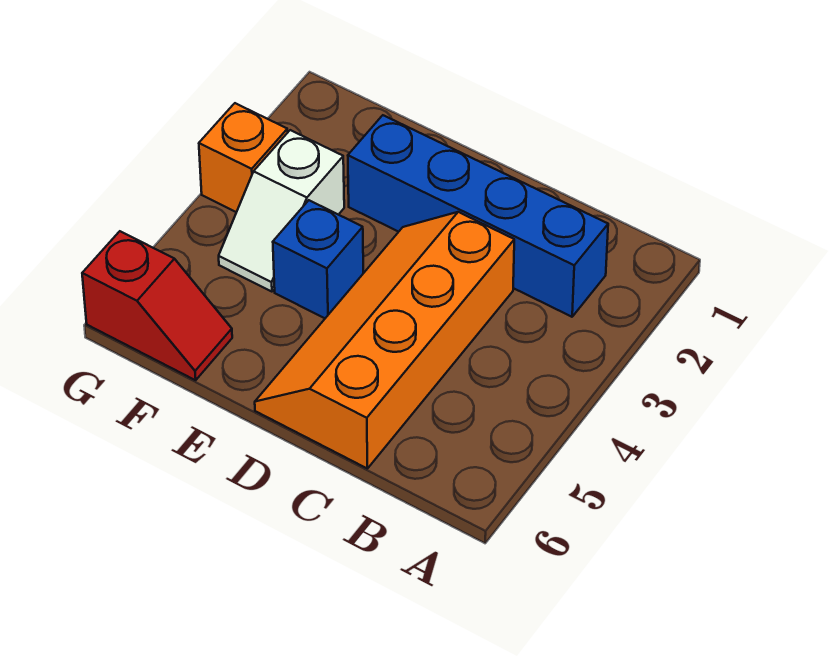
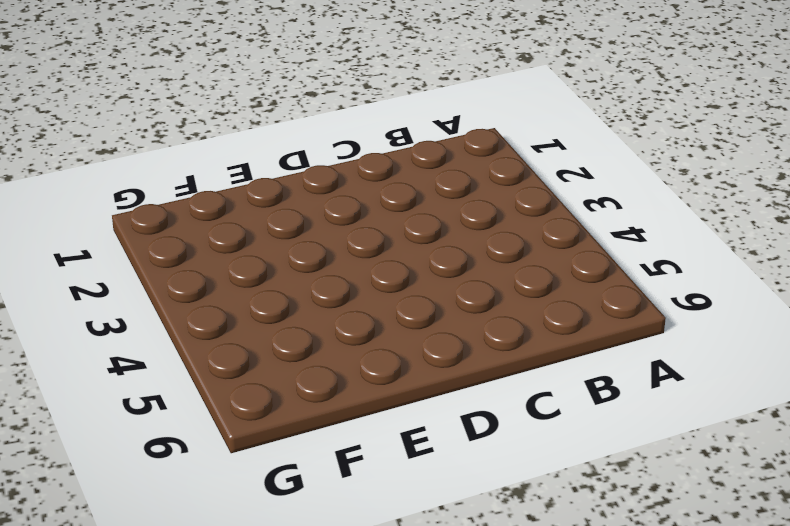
none -> blue 1x4 brick [348,115,608,317]
none -> orange 2x4 slope [255,212,514,469]

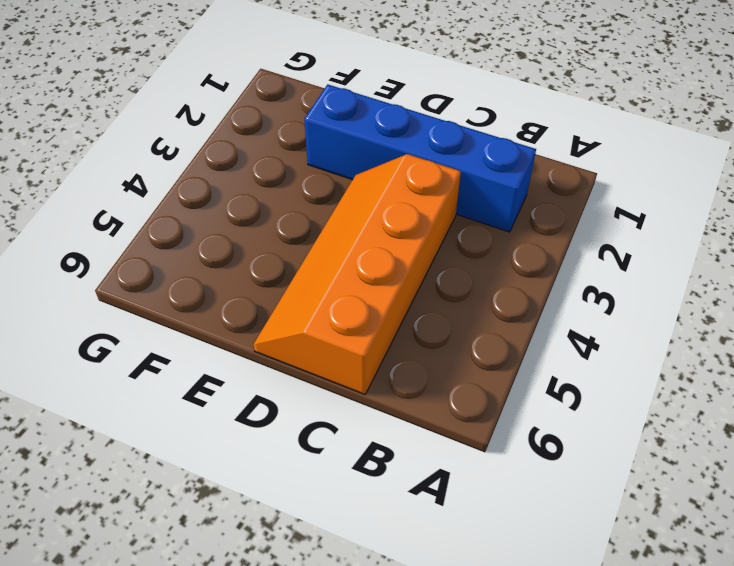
none -> blue 1x1 brick [273,200,363,318]
none -> white 1x2 slope [219,130,344,292]

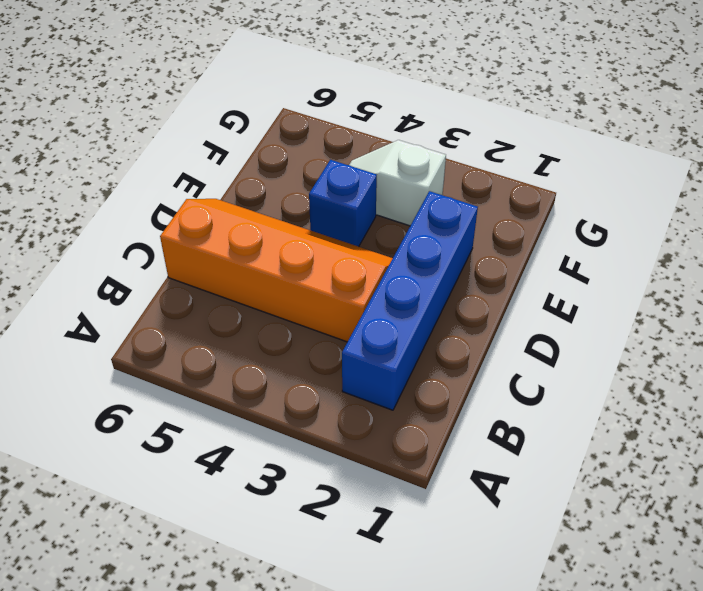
none -> red 1x2 slope [82,231,232,380]
none -> orange 1x1 brick [199,103,288,212]

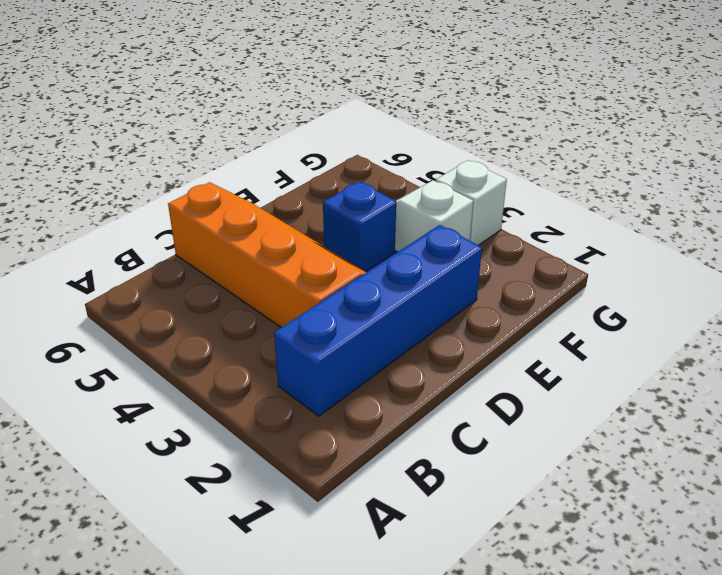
white 1x1 brick [436,160,507,245] -> orange 1x1 brick [199,103,288,212]
none -> red 1x2 slope [82,231,232,380]

